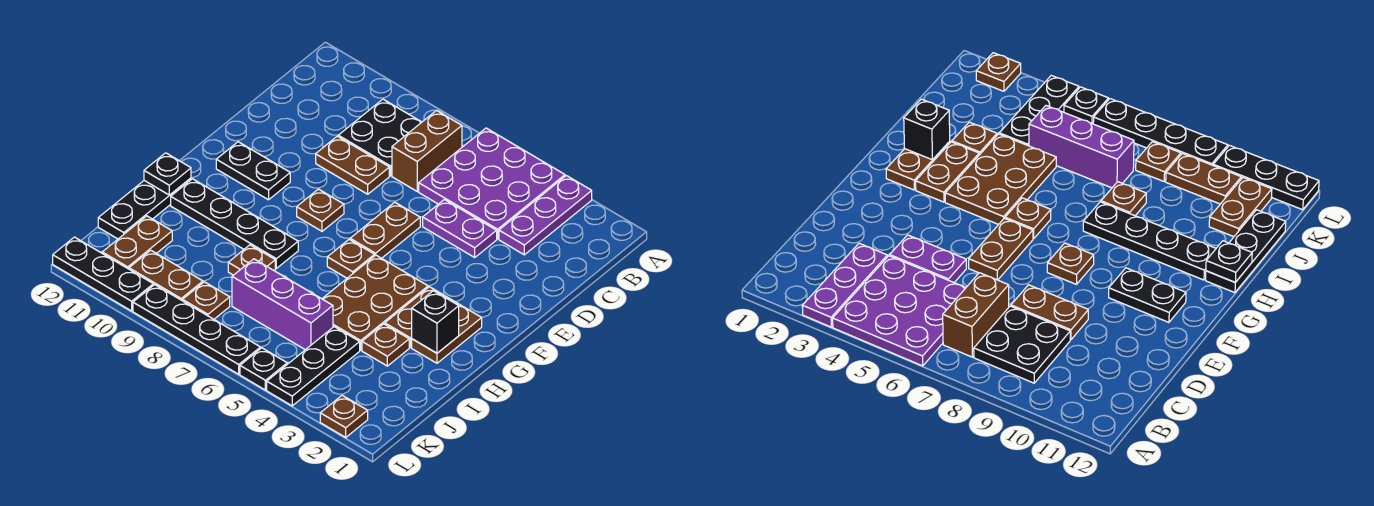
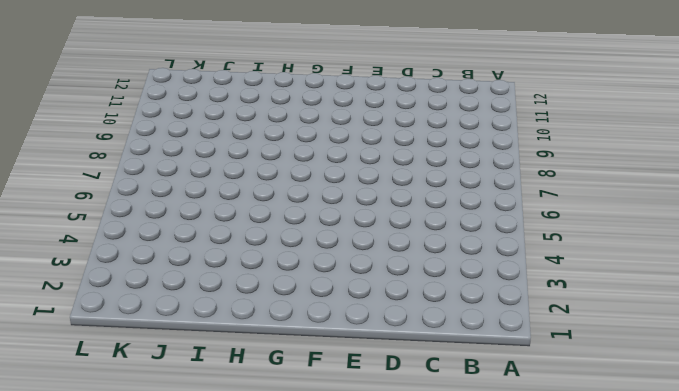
none -> purple 1x3 plate [499,176,592,255]
none -> purple 3x3 plate [419,128,565,239]
none -> brown 1x2 brick [392,110,462,191]

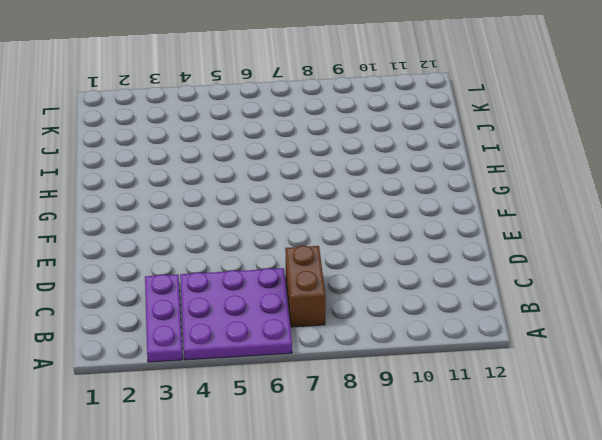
none -> black 2x2 plate [338,99,422,176]
none -> purple 1x2 plate [423,200,497,257]
none -> brown 1x2 plate [316,136,389,194]

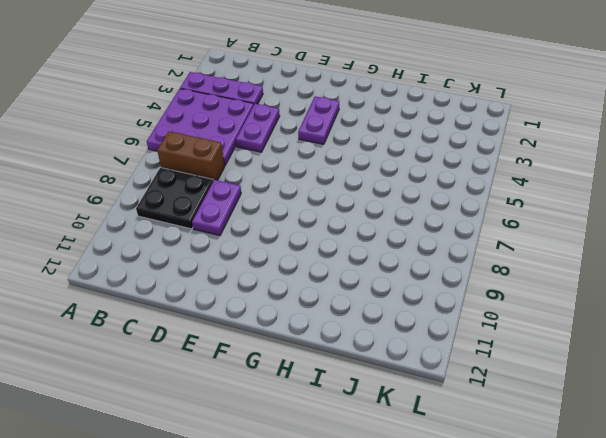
purple 1x2 plate [192,180,241,236] -> brown 1x2 plate [316,136,389,194]
purple 1x2 plate [298,96,339,144] -> none
none -> brown 1x2 plate [350,202,420,258]
none -> brown 1x1 plate [297,189,344,231]
none -> black 1x2 plate [216,142,290,200]

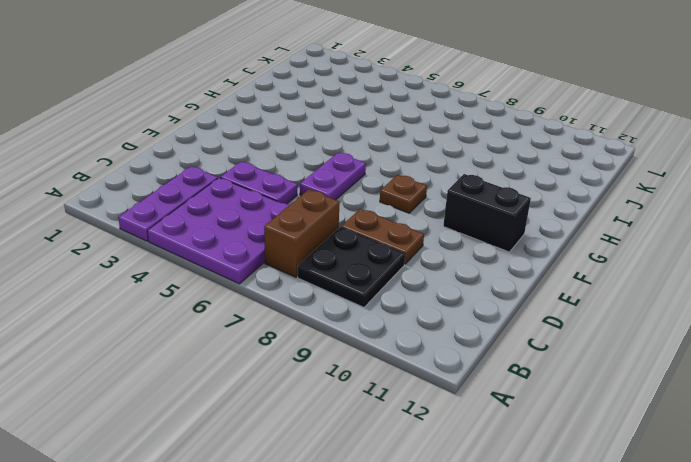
purple 1x2 plate [300,153,366,200] -> brown 1x2 plate [350,202,420,258]
black 1x2 brick [443,174,531,252] -> black 1x2 plate [216,142,290,200]
none -> brown 1x2 plate [412,303,482,363]
none -> brown 1x2 plate [385,287,455,347]
none -> brown 2x3 plate [322,255,428,350]

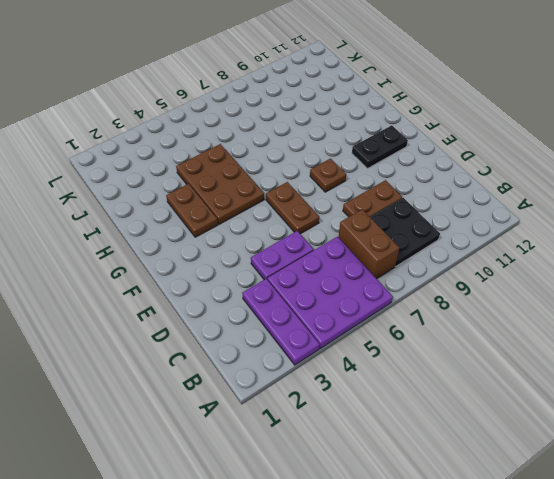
none -> brown 1x2 plate [412,303,482,363]
none -> brown 1x1 plate [327,239,375,278]
none -> black 1x4 plate [171,179,298,268]

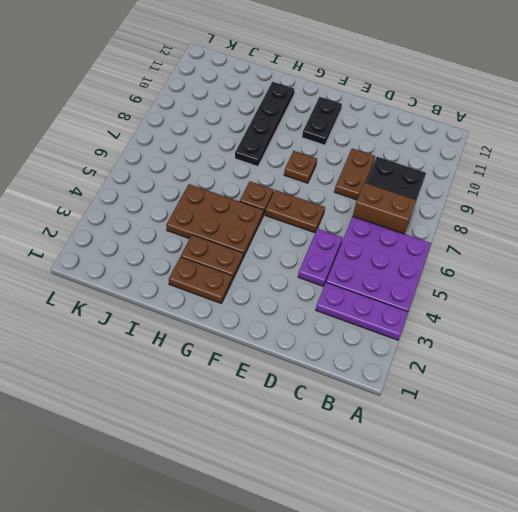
none -> black 1x3 plate [98,178,191,239]
none -> brown 1x1 plate [362,324,409,366]
none -> brown 1x1 plate [228,245,275,275]

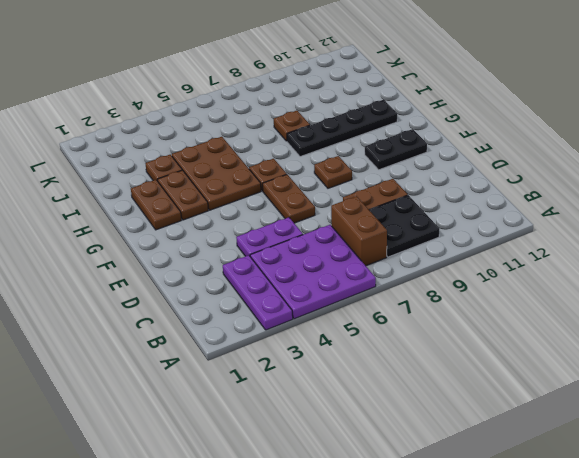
none -> black 1x3 plate [98,178,191,239]
none -> black 1x3 plate [267,327,360,406]
none -> purple 1x3 brick [232,259,333,350]

